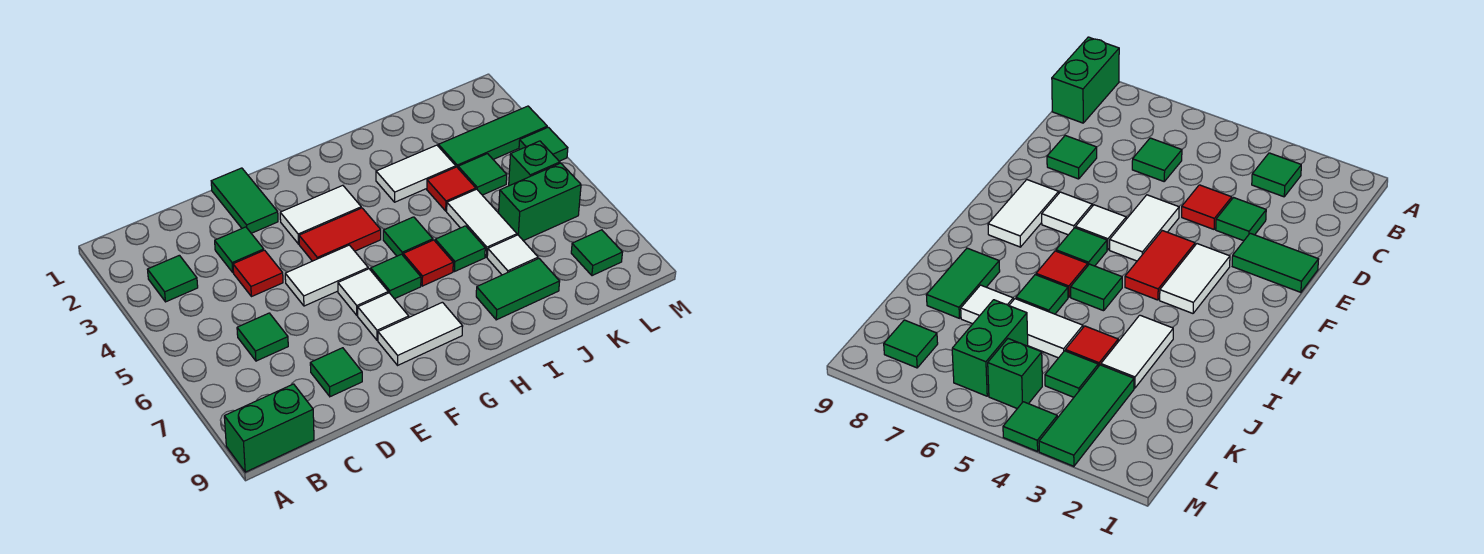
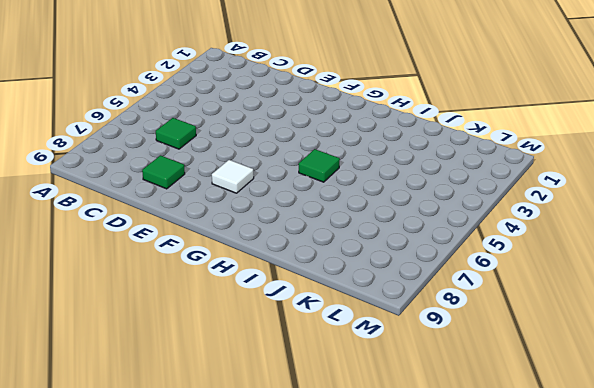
none -> green 1x2 brick [224,384,314,472]
none -> green 1x1 tile [148,255,198,302]
none -> green 1x1 tile [215,227,264,272]

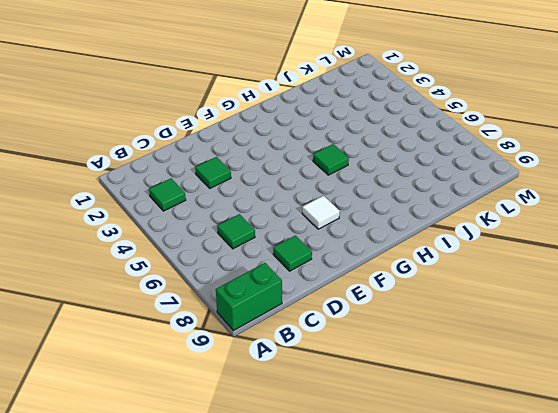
none -> red 1x1 tile [233,250,283,297]
none -> green 1x2 tile [211,168,278,233]
none -> white 1x2 tile [285,245,368,306]

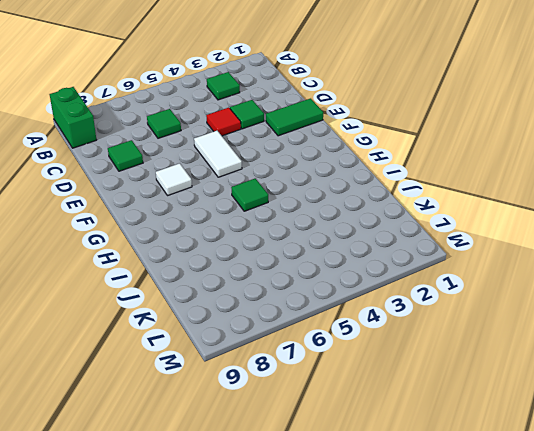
none -> white 1x2 tile [280,185,361,244]
none -> red 1x2 tile [299,208,381,261]
none -> white 1x1 tile [338,269,388,315]

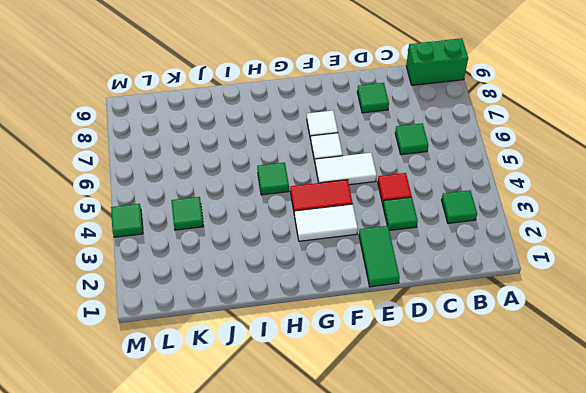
none -> white 1x2 tile [378,302,463,365]
none -> green 1x1 tile [371,254,421,299]
none -> red 1x1 tile [403,240,453,286]

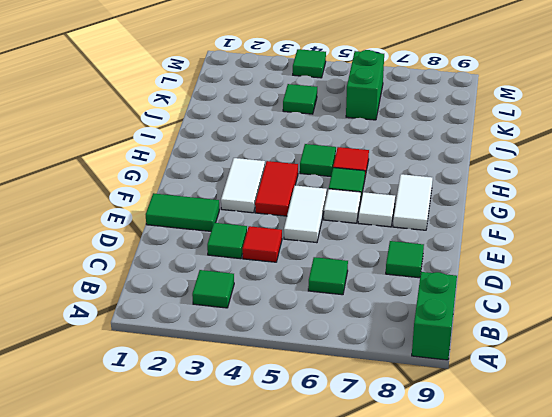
none -> white 1x2 tile [376,145,456,202]
none -> green 1x1 tile [435,226,485,271]
none -> green 1x2 tile [476,259,560,320]

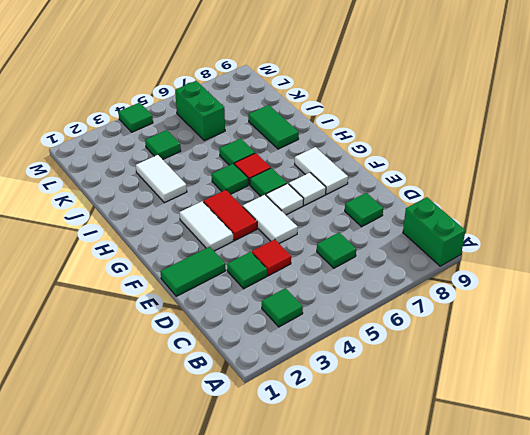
none -> red 1x1 tile [427,167,476,211]
none -> white 1x2 tile [447,189,517,257]
none -> white 1x1 tile [487,235,538,275]

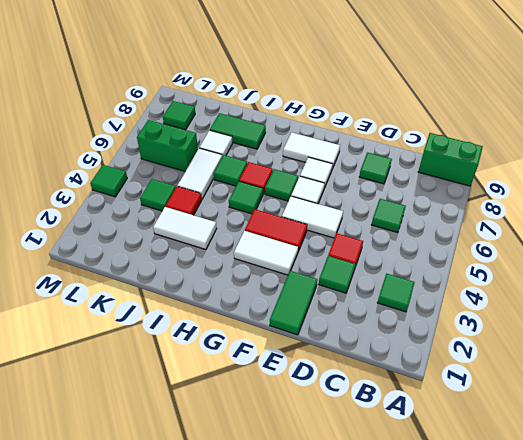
none -> green 1x3 tile [438,106,547,168]
none -> green 1x1 brick [509,141,560,186]

